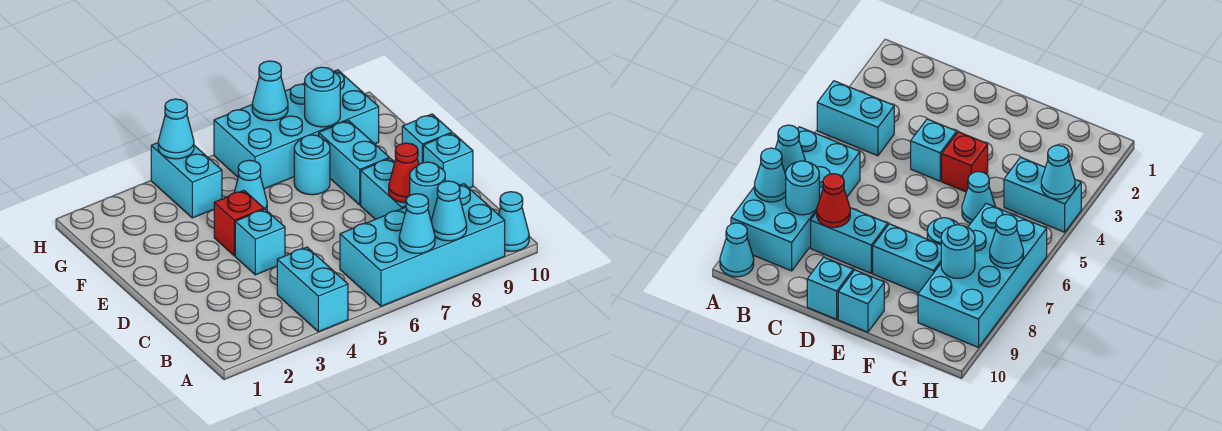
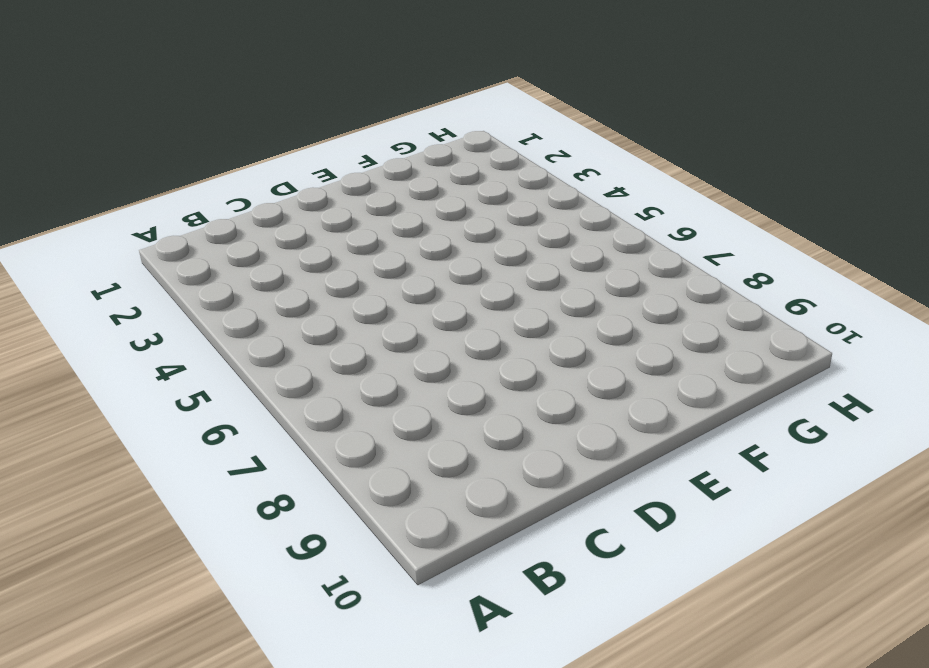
none -> cyan 1x2 brick [277,247,348,332]
none -> cyan 2x4 brick [340,184,505,306]
none -> cyan 1x1 cone [498,192,529,251]

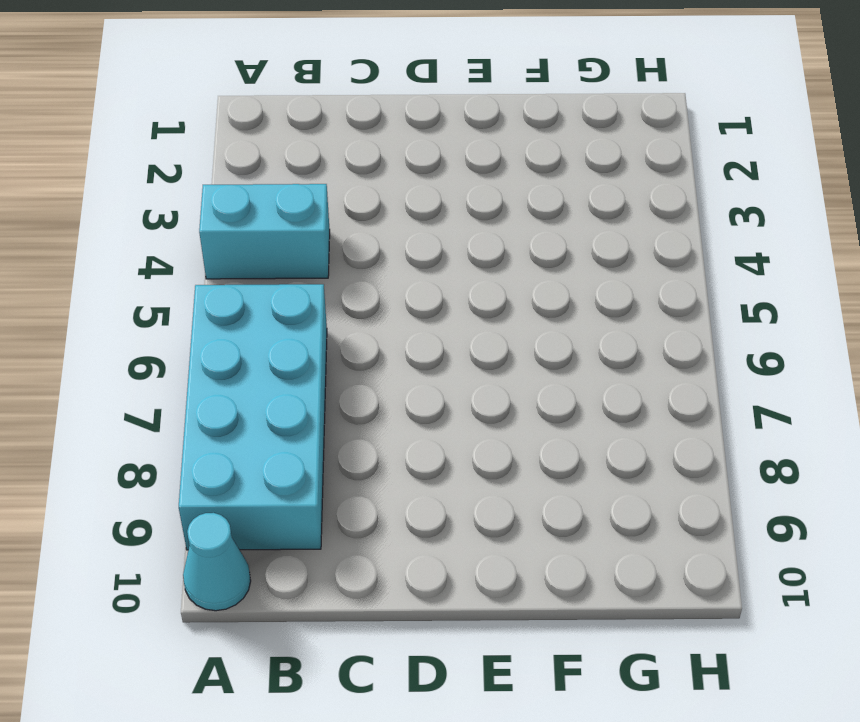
none -> cyan 1x2 brick [361,158,406,219]
none -> cyan 1x1 brick [235,209,285,275]
none -> cyan 1x1 brick [423,133,473,188]

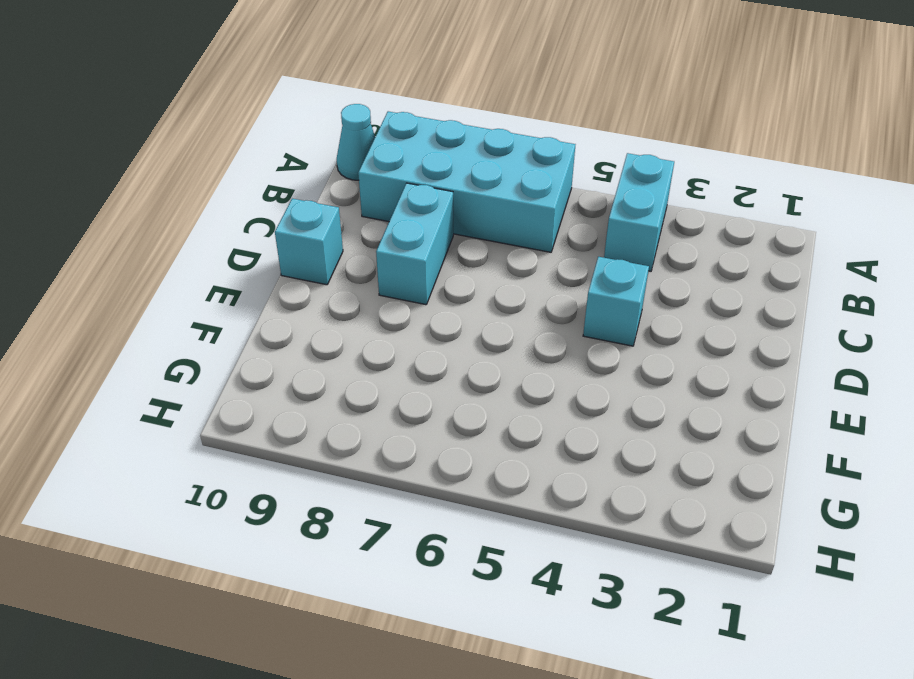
none -> red 1x1 brick [214,190,264,256]
none -> cyan 1x2 brick [319,120,389,205]
none -> cyan 1x1 brick [402,114,452,164]

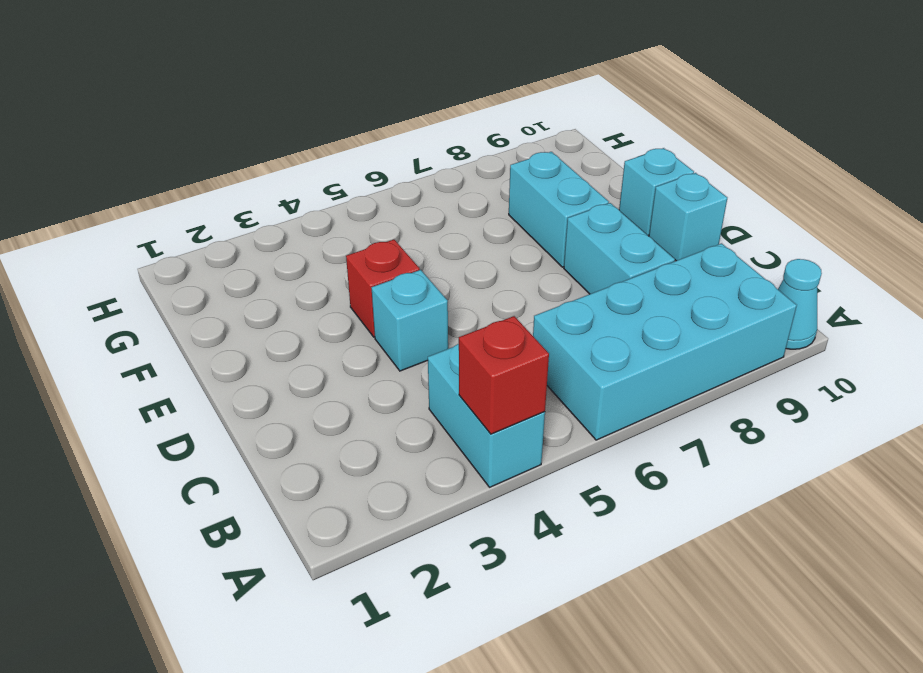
red 1x1 brick [459,316,549,434] -> none
none -> cyan 1x1 cone [234,160,267,210]
none -> cyan 1x1 round brick [294,135,330,195]
none -> cyan 1x2 brick [151,143,222,218]

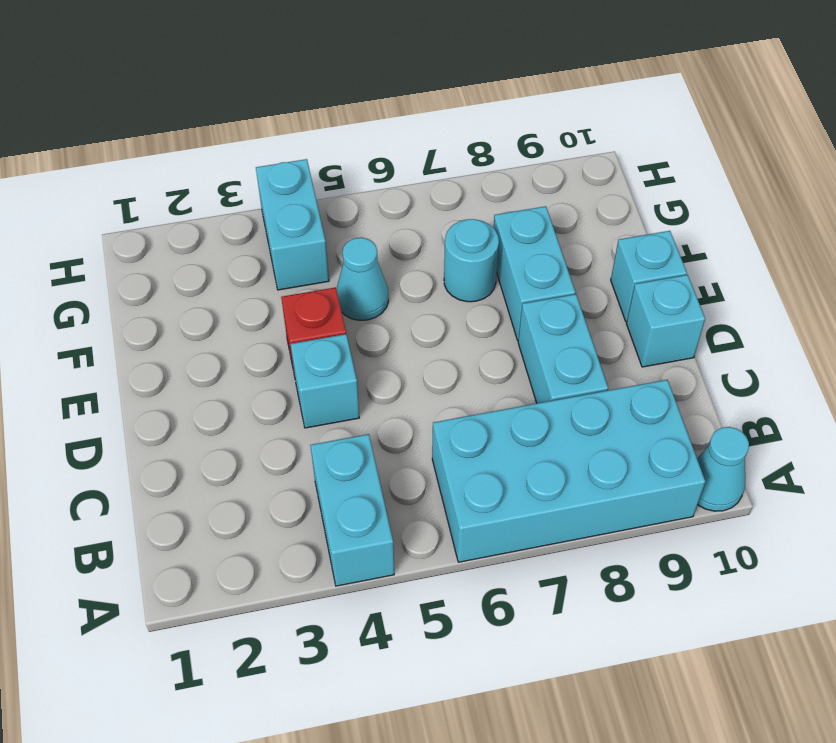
none -> cyan 2x4 brick [214,70,379,189]
none -> cyan 1x1 cone [399,194,435,253]
none -> cyan 1x1 cone [431,181,467,241]

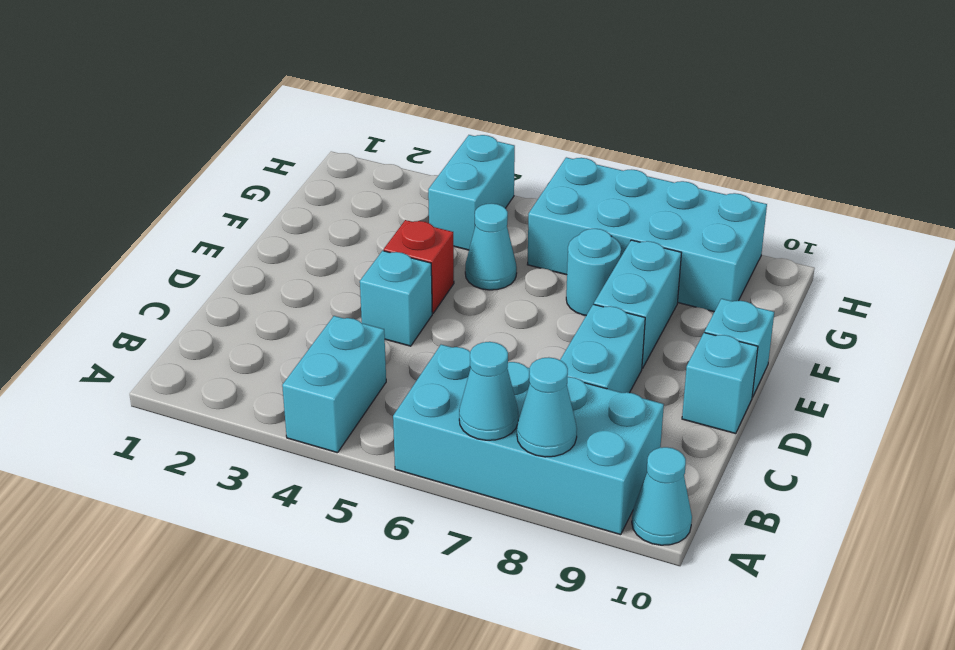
none -> cyan 1x1 round brick [410,162,445,220]
none -> red 1x1 cone [389,143,419,203]
none -> cyan 1x1 round brick [305,67,340,127]

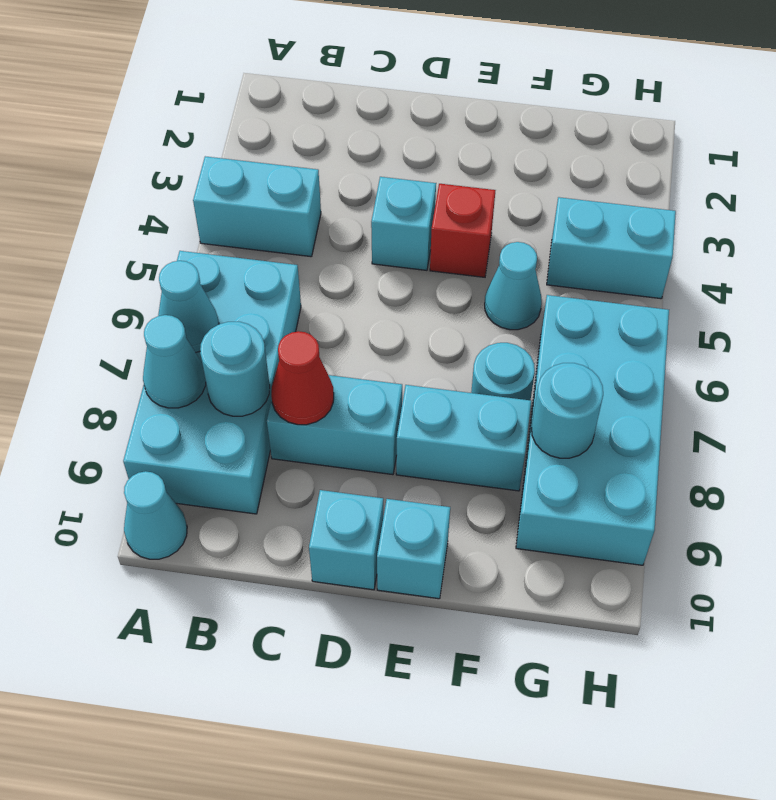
none -> cyan 1x1 cone [158,99,194,159]
none -> cyan 1x1 cone [252,61,288,121]

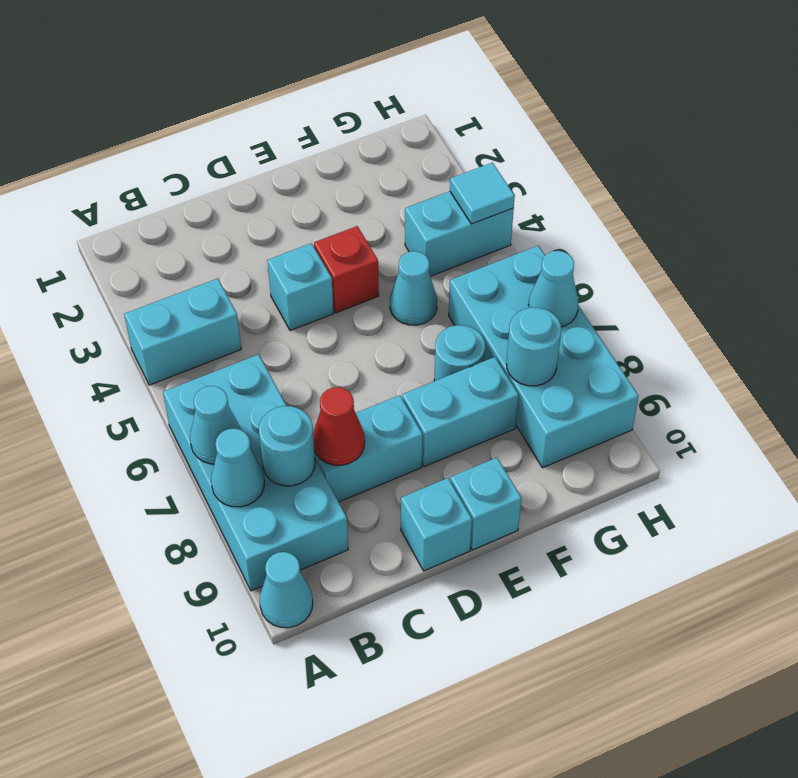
cyan 1x1 tile [450,163,515,224] -> cyan 1x1 cone [158,99,194,159]

